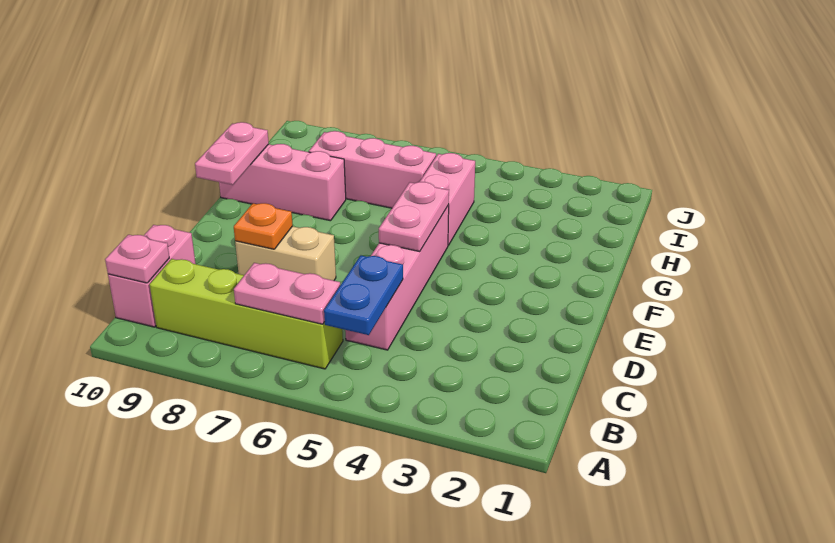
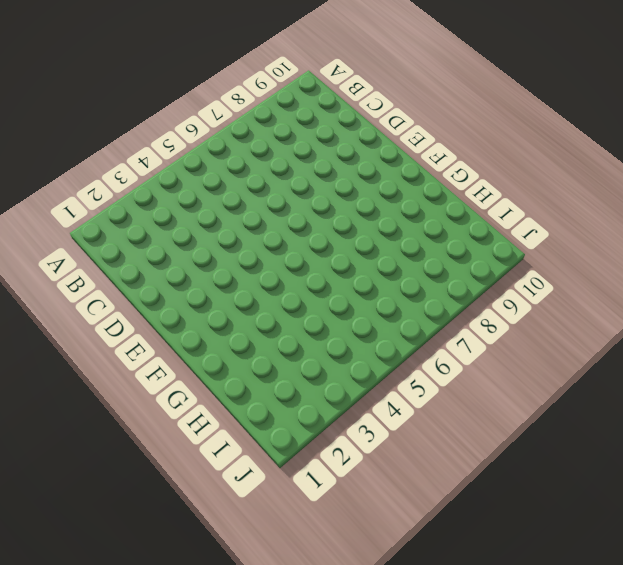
none -> lime 1x4 brick [150,259,343,369]
none -> pink 1x2 brick [108,225,196,327]
none -> pink 1x4 brick [345,205,449,350]

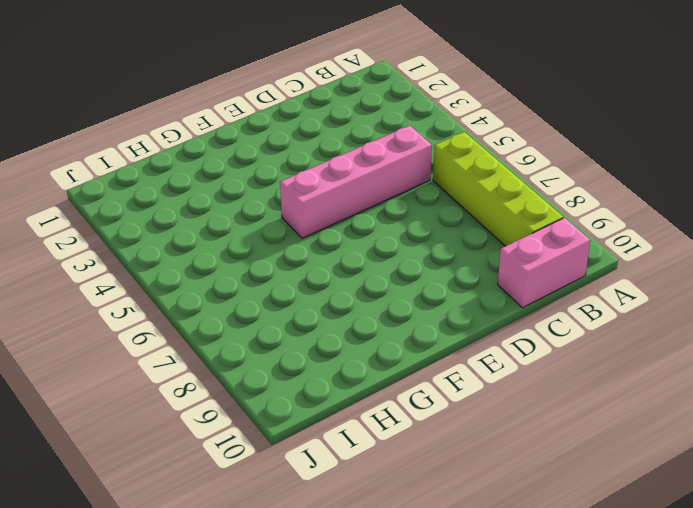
none -> tan 1x2 brick [235,226,336,281]
none -> pink 1x2 brick [420,153,475,245]
none -> pink 1x3 brick [219,144,346,221]

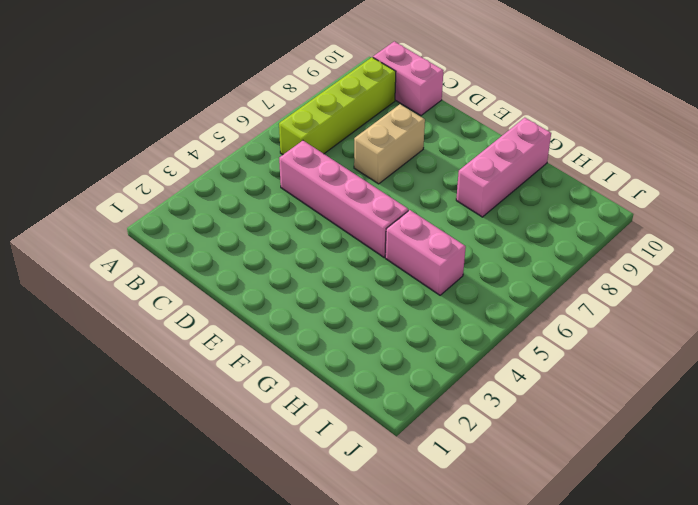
none -> pink 1x3 brick [309,131,436,208]
none -> blue 1x2 plate [324,255,403,335]
none -> pink 1x2 plate [234,263,340,324]

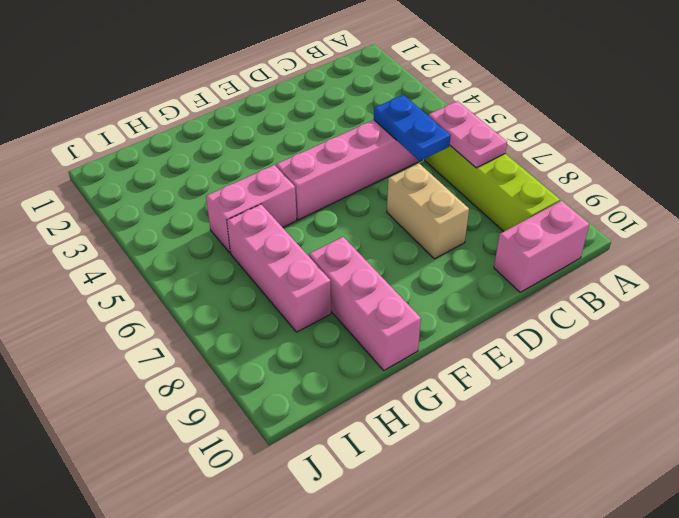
blue 1x2 plate [374,95,451,161] -> blue 1x2 plate turned to [324,255,403,335]
none -> pink 1x1 plate [105,235,169,283]
none -> orange 1x1 plate [234,203,293,249]
none -> pink 1x2 plate [379,182,449,251]

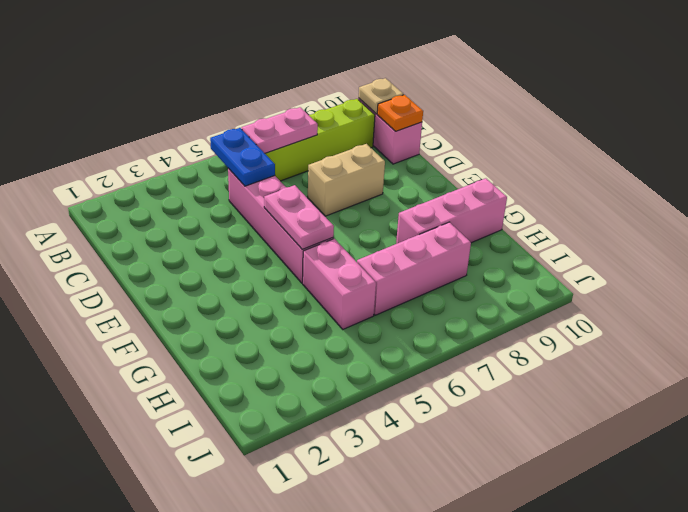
tan 1x1 plate [359,78,404,114] -> pink 1x1 plate [105,235,169,283]
orange 1x1 plate [377,95,423,131] -> orange 1x1 plate moved to [234,203,293,249]
none -> pink 1x2 plate [195,122,269,185]

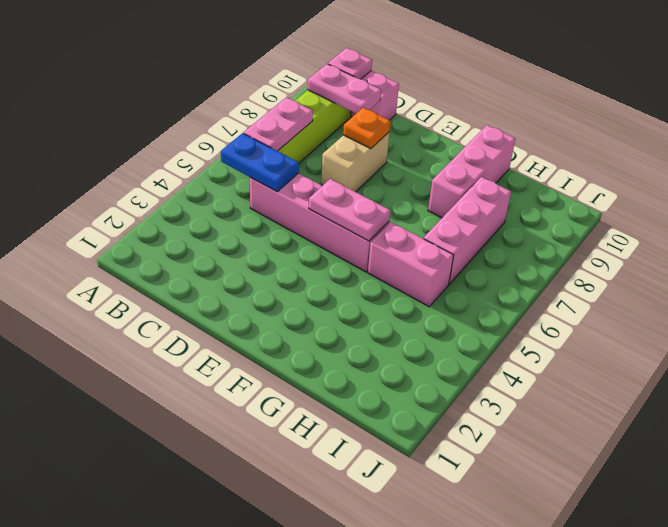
pink 1x2 plate [308,64,381,113] -> pink 1x2 plate moved to [195,122,269,185]

